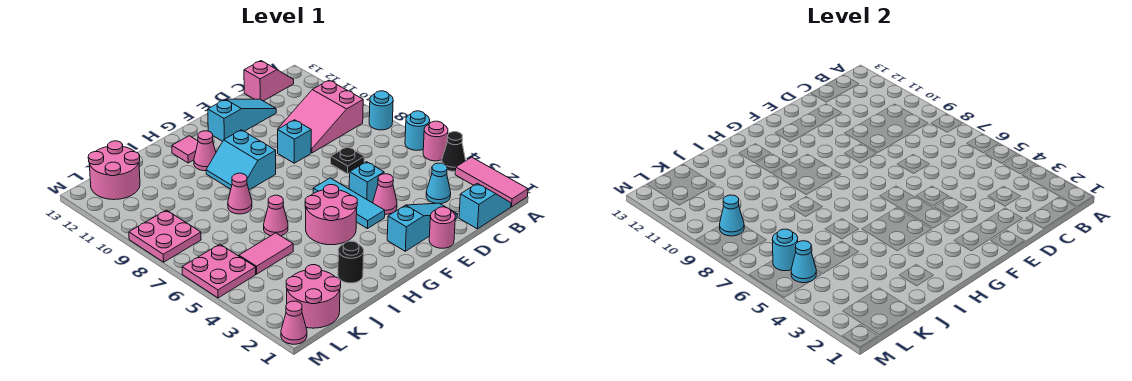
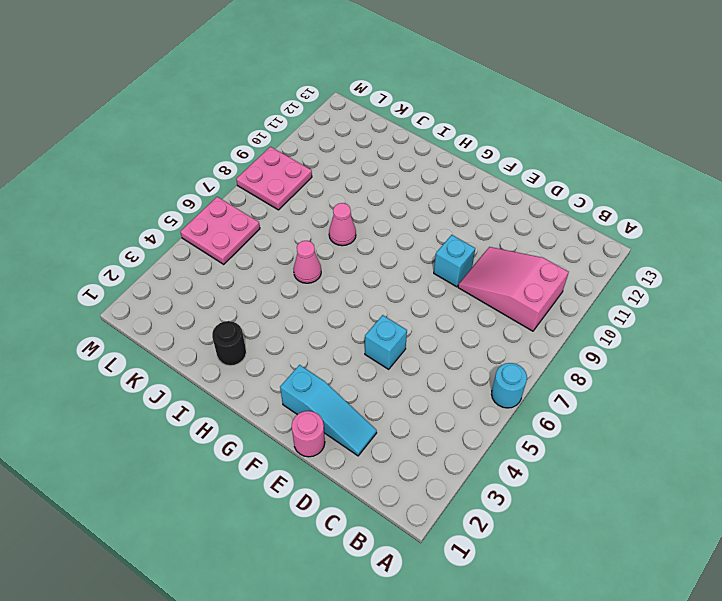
none -> pink 1x3 tile [455,157,528,207]
none -> black 1x1 cone [442,132,466,171]
none -> pink 1x1 round brick [423,121,448,161]
none -> cyan 1x1 round brick [369,91,393,130]

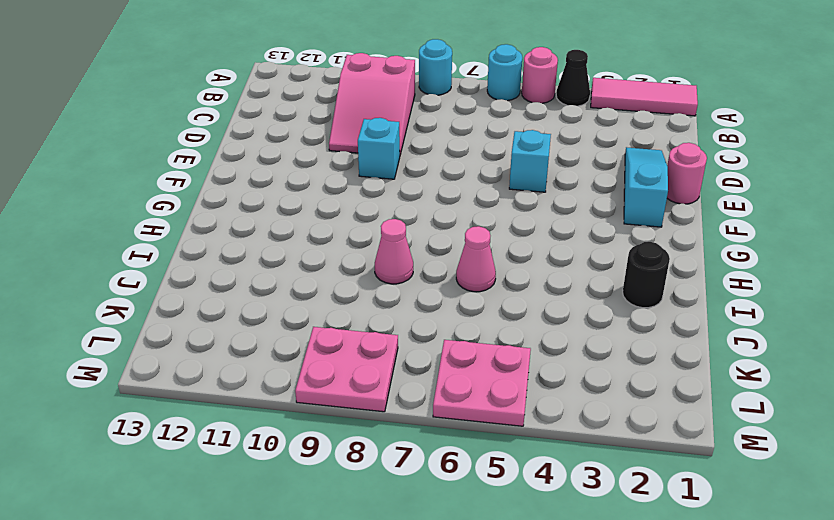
none -> cyan 1x2 slope [459,183,511,229]
none -> pink 1x2 slope [244,61,294,101]
none -> cyan 1x1 cone [426,163,451,204]
none -> black 1x1 plate [331,147,364,174]

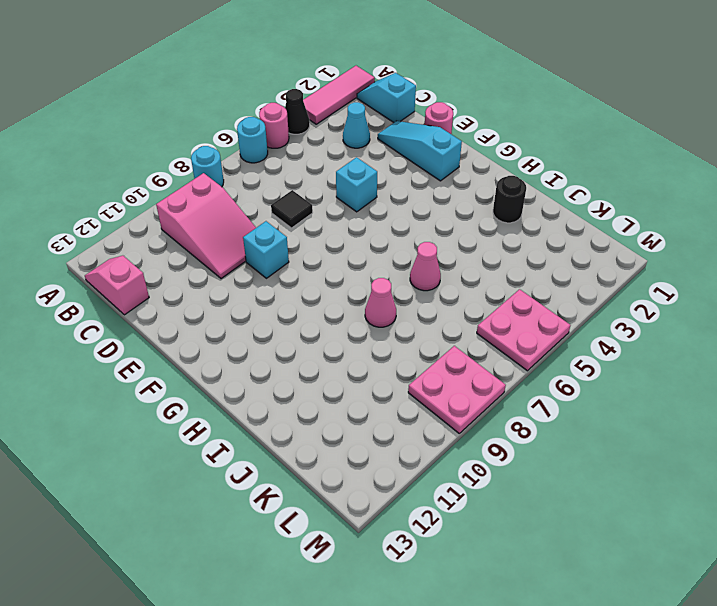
black 1x1 tile [271,190,313,228] -> black 1x1 plate [331,147,364,174]
none -> cyan 1x3 slope [208,99,276,141]
none -> pink 1x1 cone [373,174,397,214]
none -> cyan 1x3 tile [313,178,385,229]
none -> pink 2x2 round brick [305,185,357,245]

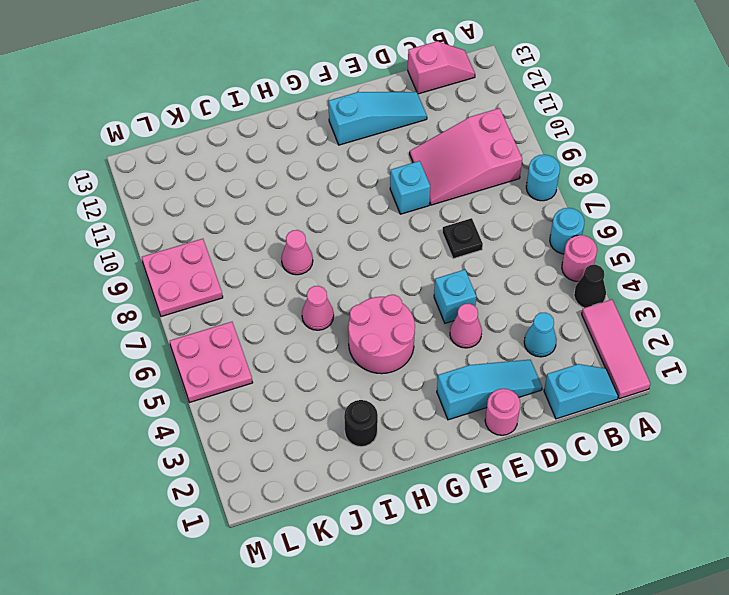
none -> cyan 1x3 tile [313,178,385,229]
none -> cyan 2x2 slope [206,130,276,190]
none -> pink 1x1 cone [194,131,216,171]
none -> pink 1x1 tile [172,136,198,163]

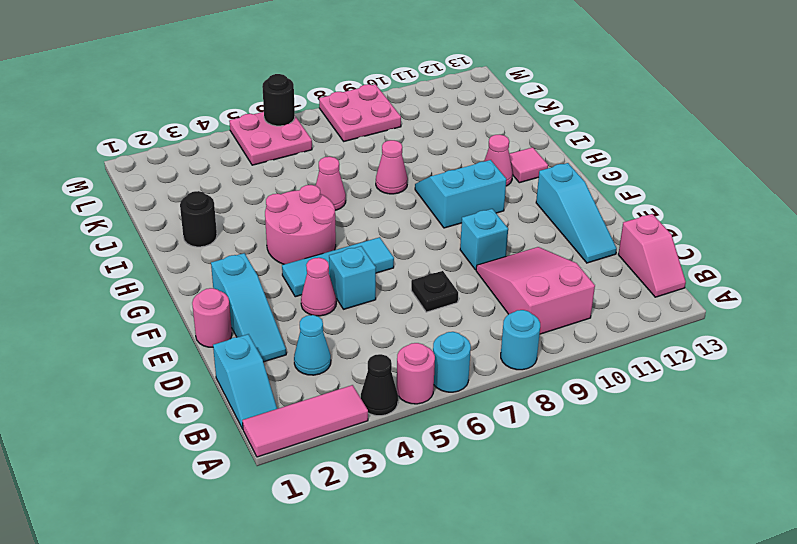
black 1x1 round brick [262,74,295,126] -> none
none -> pink 1x2 tile [239,233,293,274]
none -> pink 2x2 round brick [286,265,341,328]
none -> pink 2x2 round brick [88,141,140,200]
none -> pink 1x1 cone [281,301,307,344]

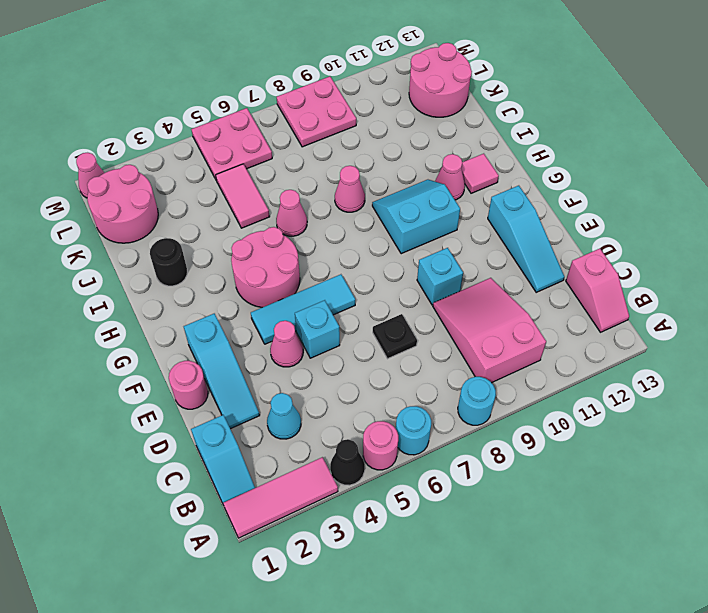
none -> cyan 1x1 cone [791,241,816,283]
none -> cyan 1x1 round brick [772,229,798,271]
none -> cyan 1x1 cone [720,195,744,236]

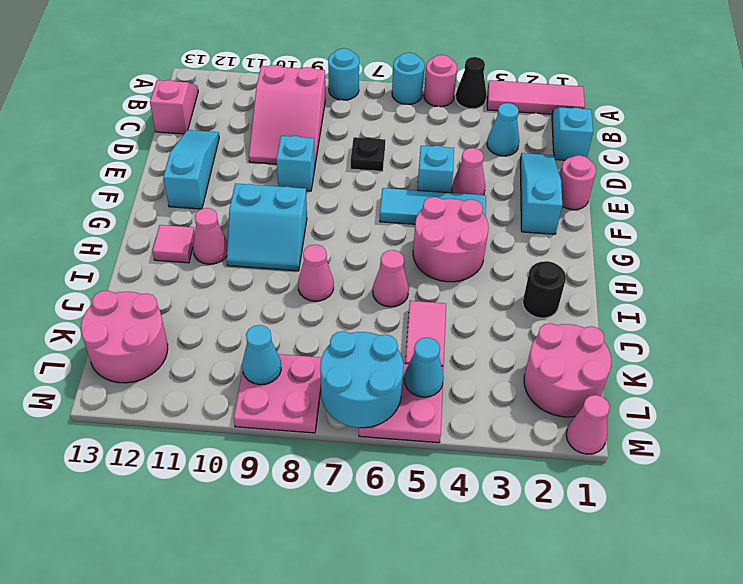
cyan 2x2 round brick [320,331,403,428] -> cyan 1x1 round brick [772,229,798,271]

